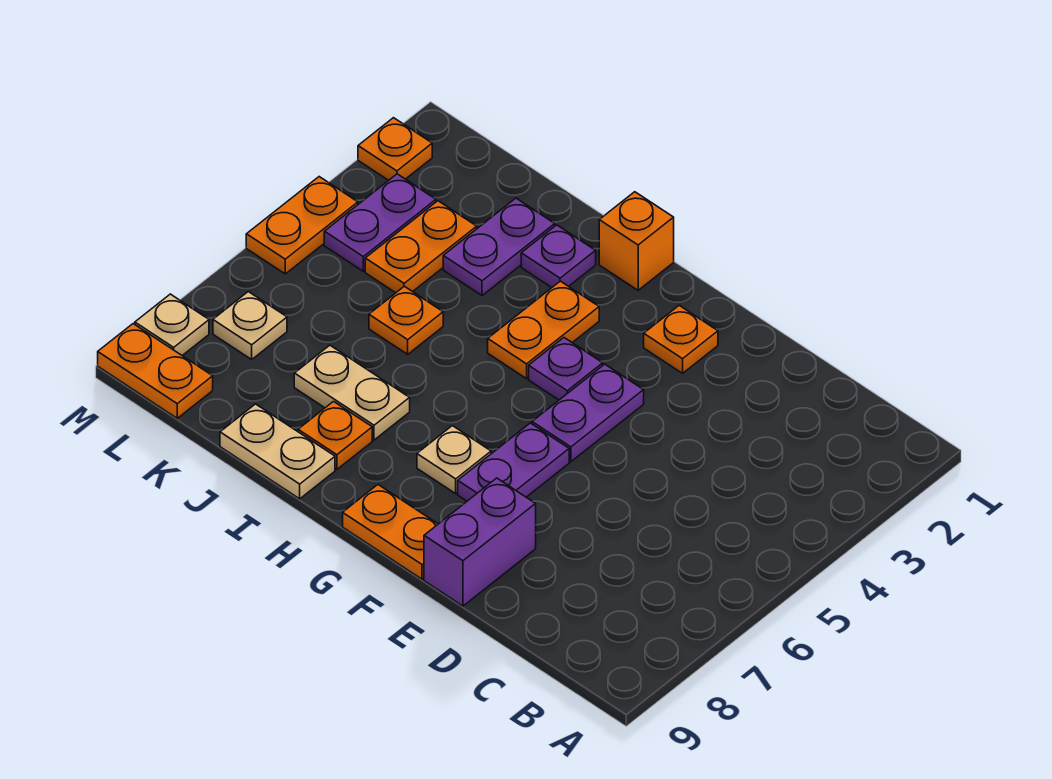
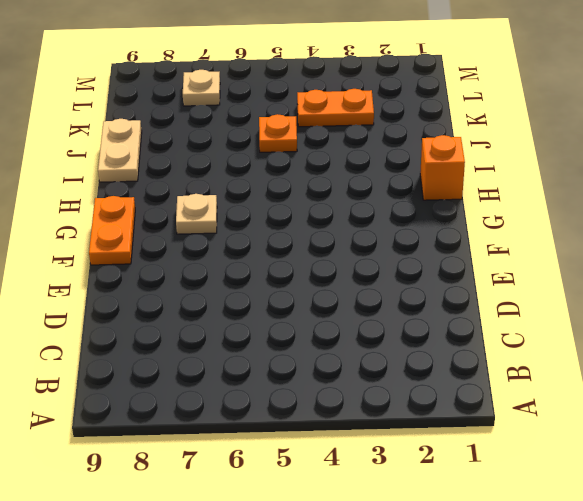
none -> purple 1x2 brick [424,478,536,606]
none -> orange 1x1 plate [644,305,718,373]
none -> purple 1x2 plate [532,364,644,462]

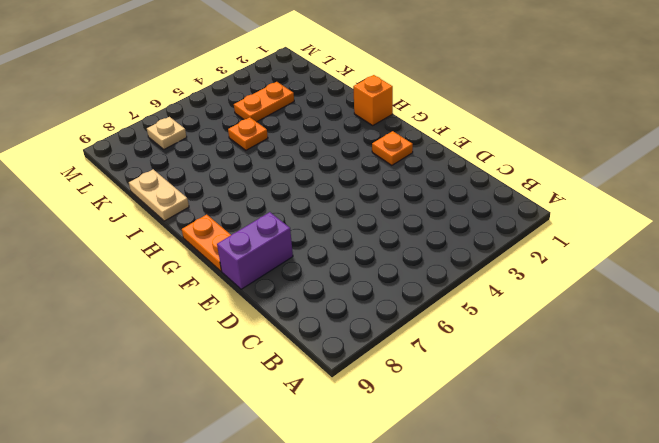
none -> purple 1x2 plate [532,364,644,462]
none -> purple 1x2 plate [458,423,569,501]
none -> purple 1x1 plate [529,338,603,400]

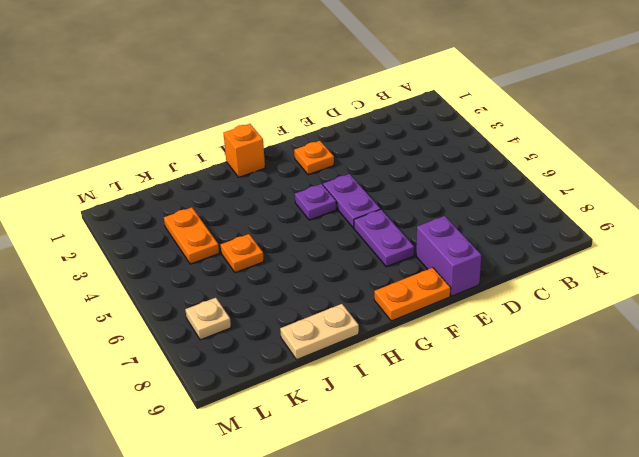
none -> tan 1x1 plate [417,426,491,494]
none -> orange 1x2 plate [488,281,599,379]
none -> purple 1x1 plate [521,225,596,288]

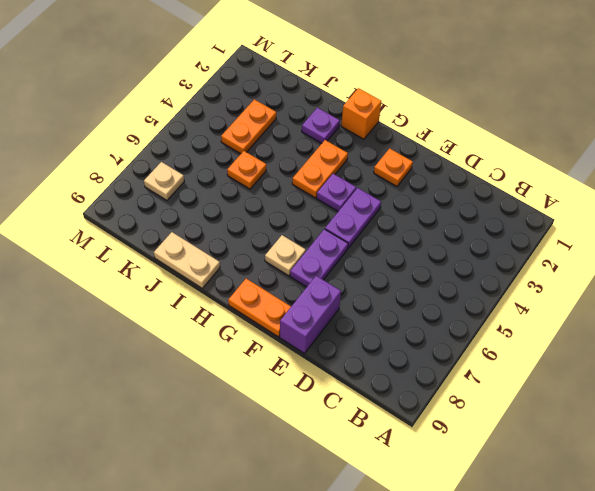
none -> tan 1x2 plate [294,345,410,440]
none -> orange 1x1 plate [298,402,372,469]
none -> purple 1x2 plate [443,198,555,296]

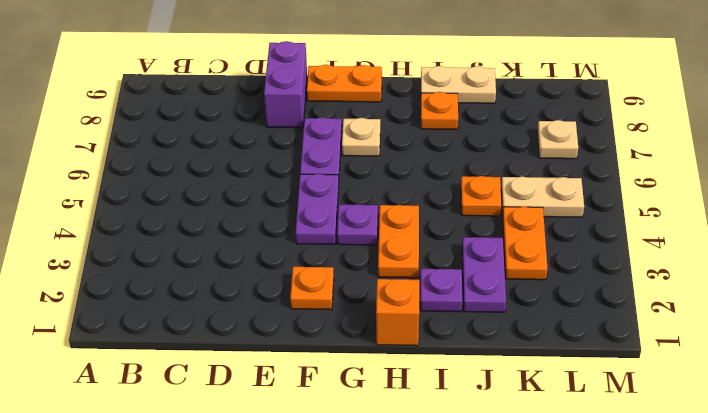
tan 1x2 plate [501,176,584,217] -> tan 1x2 plate moved to [294,345,410,440]
none -> purple 1x2 plate [324,174,436,271]
none -> orange 1x2 plate [98,324,213,418]
none -> orange 1x1 plate [358,118,432,180]

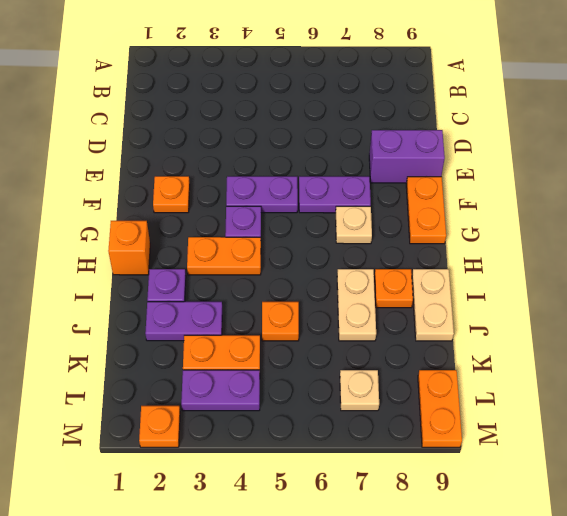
none -> orange 1x2 plate [246,177,358,274]
none -> tan 1x1 plate [135,294,209,355]

